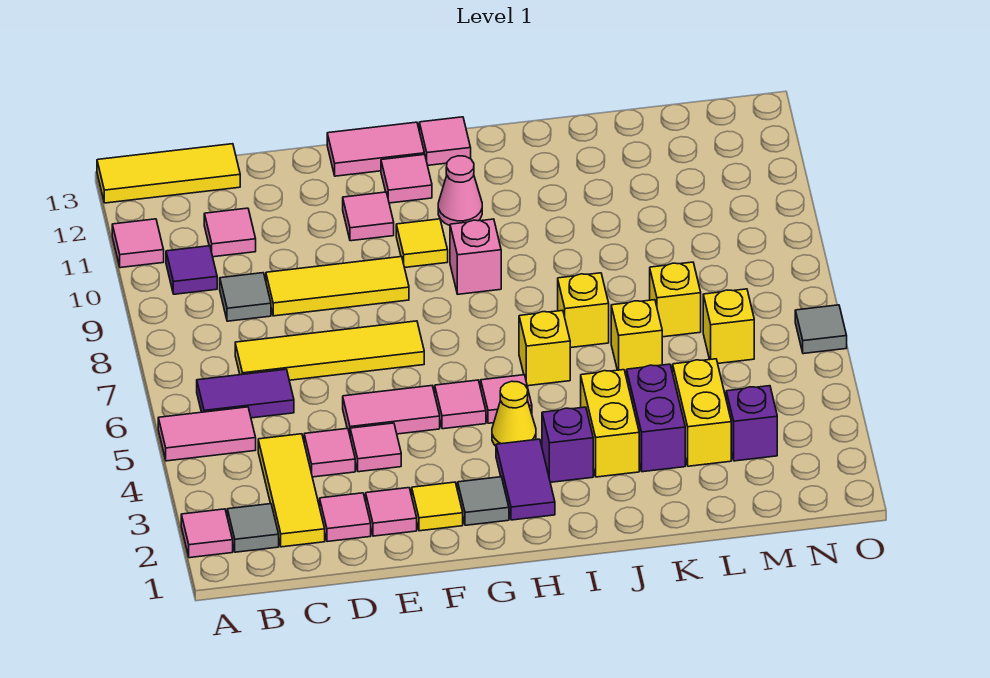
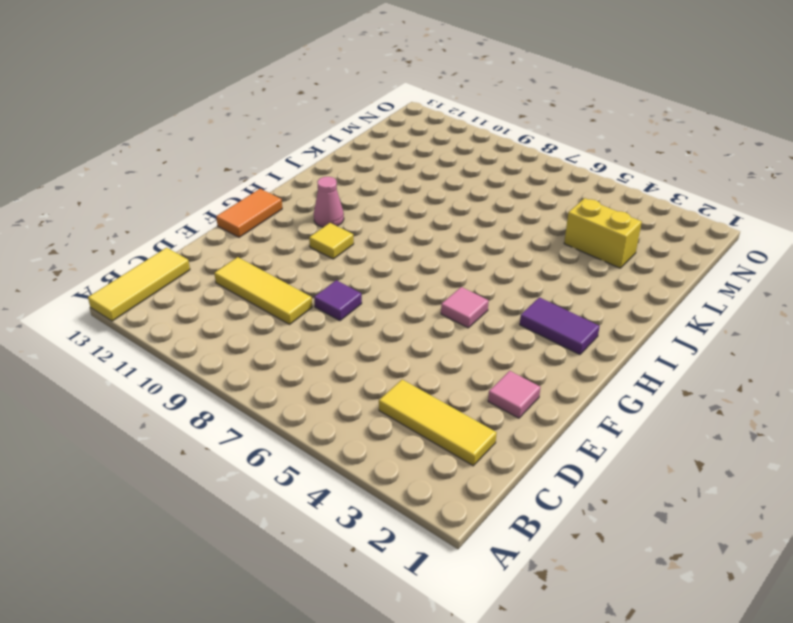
yellow 1x3 tile [214,257,312,324] -> yellow 1x3 tile turned to [266,257,409,316]
purple 1x1 tile [314,280,362,321] -> purple 1x1 tile moved to [166,246,217,294]
orange 1x2 tile [216,189,282,237] -> pink 1x2 tile [327,122,424,176]
none -> pink 1x1 tile [181,509,233,558]
none -> pink 1x2 tile [158,407,256,461]
none -> pink 1x1 tile [112,219,164,268]
none -> grey 1x1 tile [227,504,279,552]

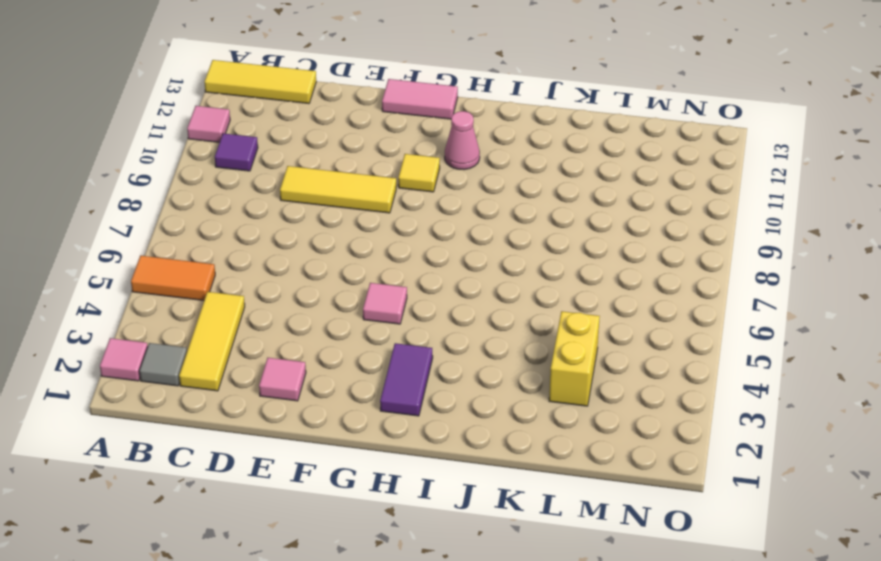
orange 1x2 tile [131,256,215,301] -> pink 1x2 tile [158,407,256,461]
none -> purple 1x2 tile [197,369,294,418]
none -> yellow 1x4 tile [235,321,424,380]
none -> grey 1x1 tile [220,273,271,321]
none -> pink 1x1 tile [204,208,256,257]

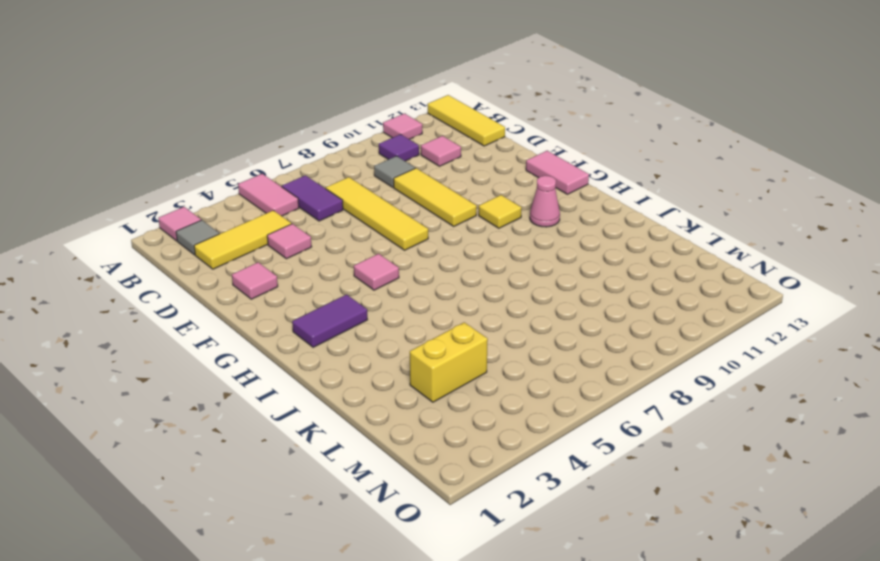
none -> pink 1x1 tile [320,493,371,542]
none -> pink 1x1 tile [350,423,401,472]
none -> pink 1x2 tile [343,386,440,434]
none -> yellow 1x1 tile [412,482,463,531]

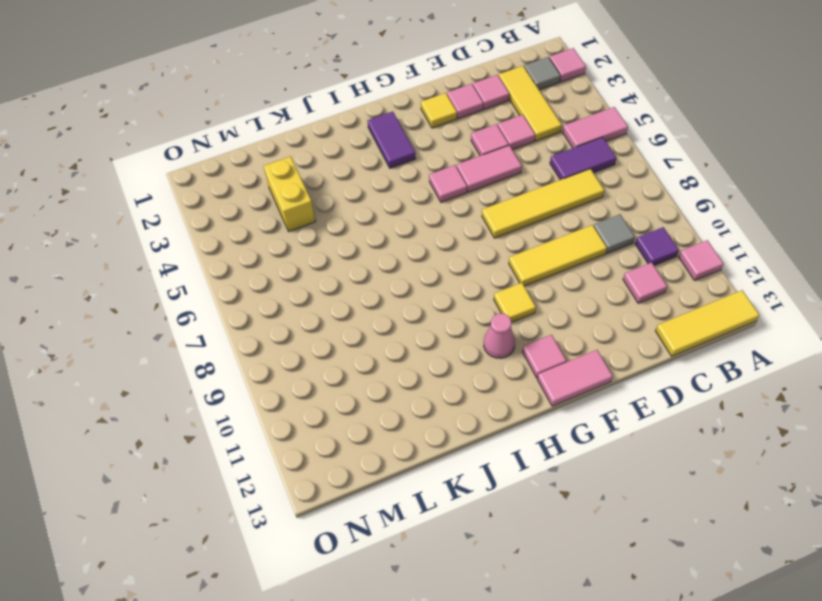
none -> pink 1x1 tile [343,192,394,241]
none -> grey 1x1 tile [458,477,509,525]
none -> yellow 1x1 cone [492,381,536,446]
none -> pink 1x1 tile [481,375,532,423]

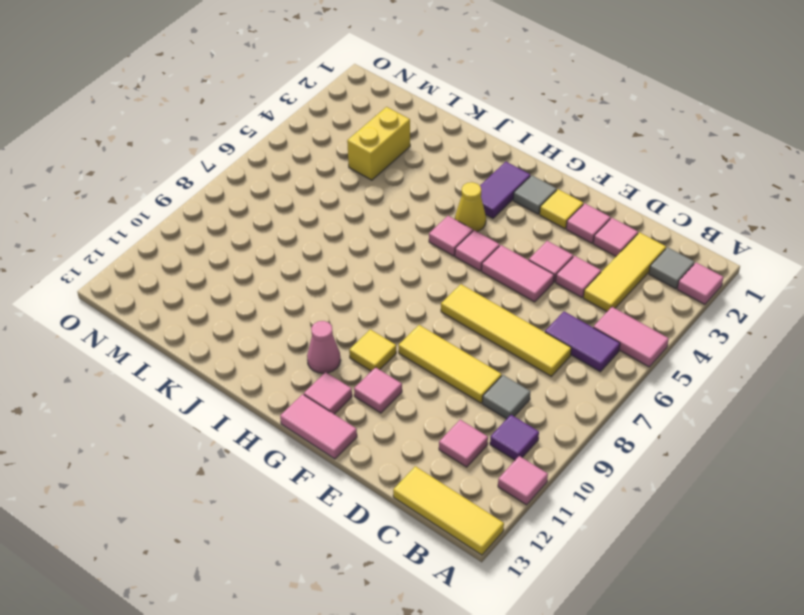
none -> pink 1x1 brick [450,219,501,294]
none -> pink 1x1 tile [419,117,471,165]
none -> purple 1x1 brick [542,407,593,482]
none -> yellow 1x1 brick [519,310,570,386]

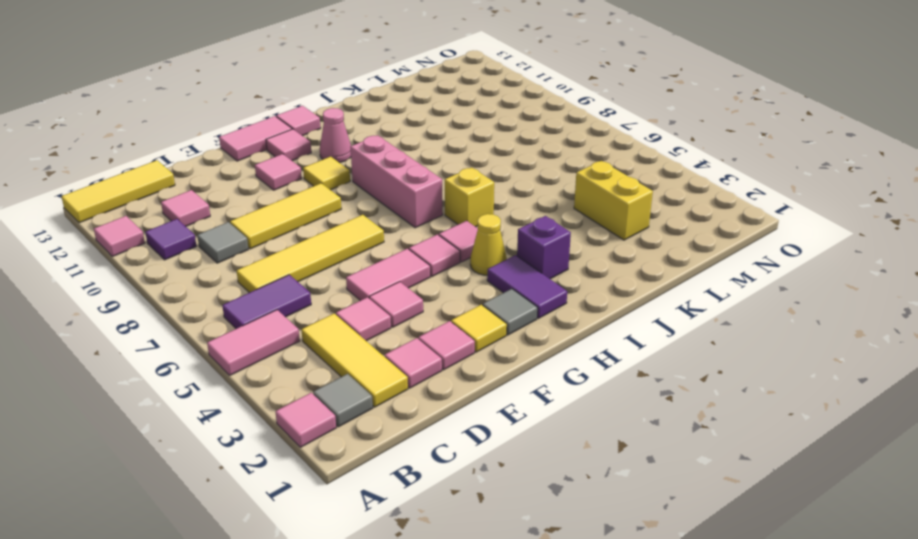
pink 1x3 brick [350,135,443,228] -> pink 1x1 brick [450,219,501,294]
none -> yellow 1x2 brick [581,370,639,477]
none -> yellow 1x1 brick [558,273,609,348]
none -> purple 1x2 brick [627,364,685,472]
none -> yellow 1x1 brick [611,300,662,374]

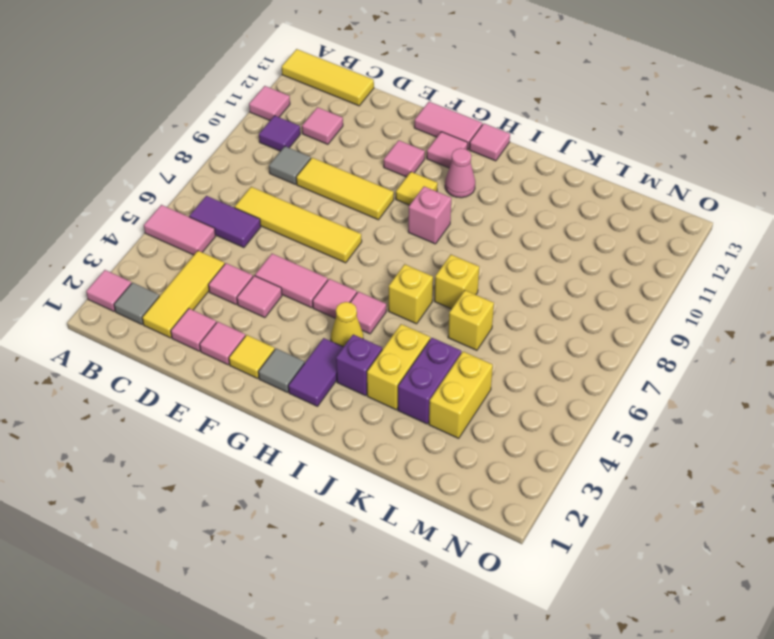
none -> yellow 1x1 brick [650,262,701,337]
none -> purple 1x1 brick [726,386,777,461]
none -> yellow 1x1 brick [703,289,754,363]
none -> grey 1x1 tile [795,305,847,354]

